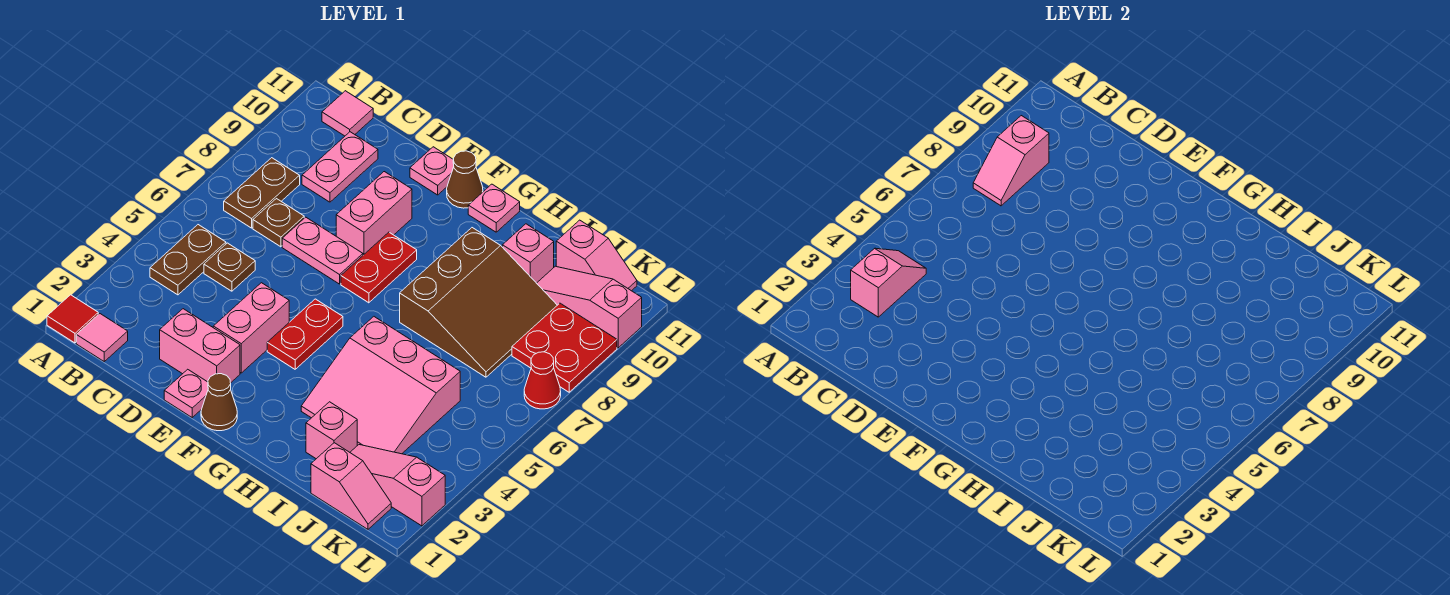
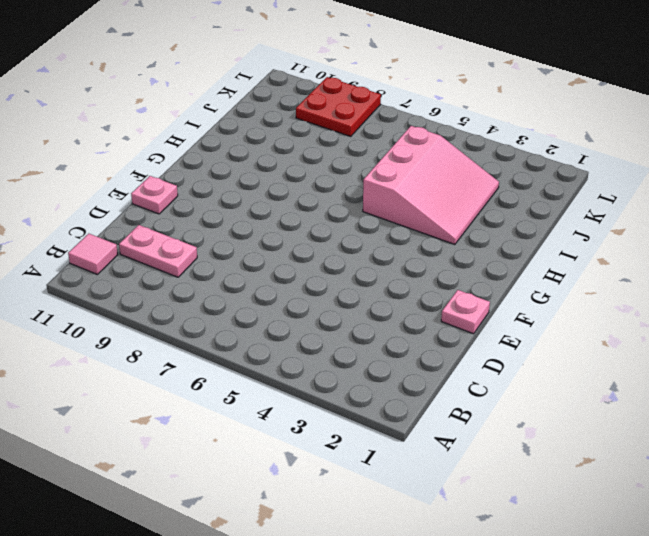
none -> red 1x1 tile [47,295,98,343]
none -> pink 1x1 tile [76,314,128,361]
none -> brown 1x2 plate [150,225,226,295]
none -> brown 1x2 plate [224,158,300,228]

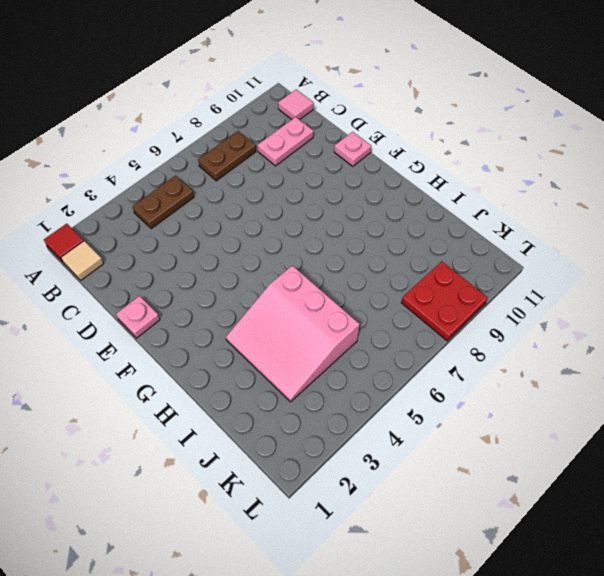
tan 1x1 tile [61,241,104,280] -> pink 1x1 tile [76,314,128,361]
none -> brown 1x1 plate [204,243,255,291]
none -> brown 1x1 plate [253,199,304,247]
none -> pink 1x2 brick [160,309,240,383]
none -> pink 1x2 plate [282,217,363,284]

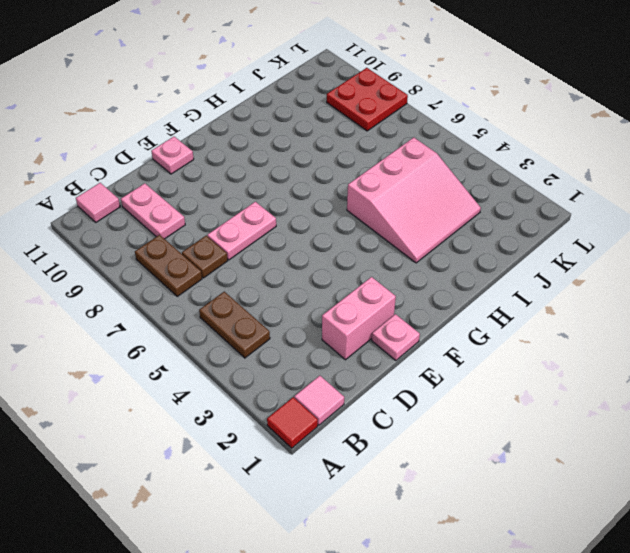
none -> brown 1x1 plate [204,243,255,291]
none -> pink 1x2 brick [213,283,289,373]
none -> pink 1x2 brick [336,172,412,255]
none -> brown 1x1 cone [201,374,237,431]

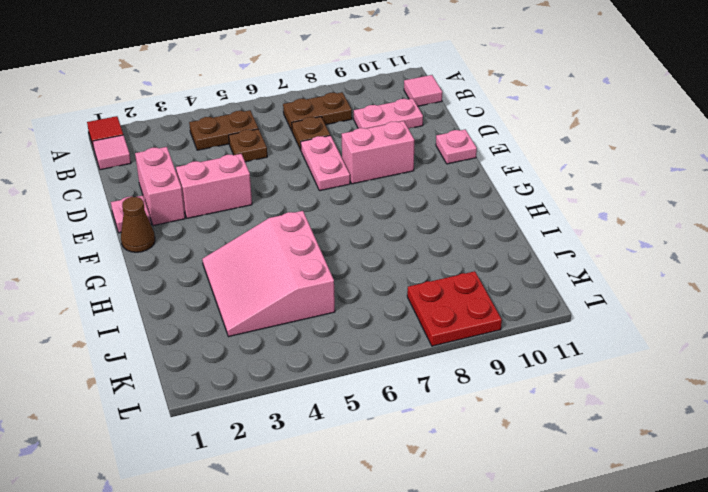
none -> red 1x2 plate [267,299,343,369]
none -> red 1x2 plate [341,232,417,303]
none -> brown 1x1 cone [447,151,483,208]
none -> pink 1x1 plate [468,184,520,232]

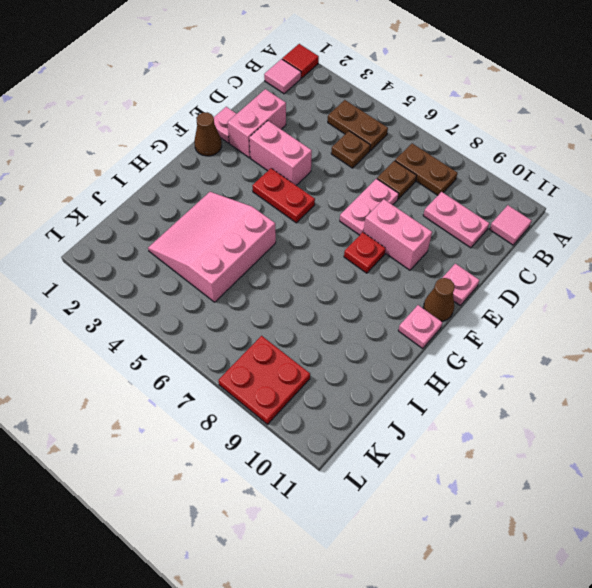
red 1x1 plate [344,232,386,273] -> red 1x2 plate [341,232,417,303]
none -> brown 3x3 slope [400,228,557,377]
none -> pink 1x1 brick [306,402,357,459]
none -> pink 1x1 brick [502,224,554,283]
none -> pink 1x2 slope [311,443,391,529]

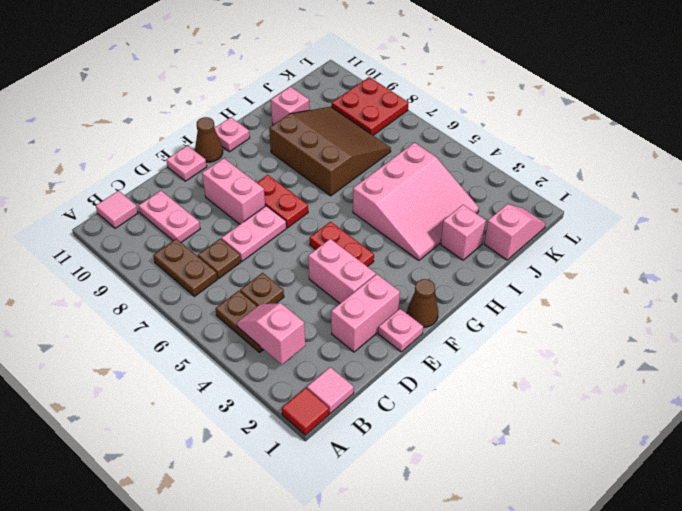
none -> pink 1x3 slope [350,445,445,526]
none -> pink 1x3 slope [537,266,642,348]
none -> pink 1x2 slope [556,220,637,291]
none -> red 1x1 cone [524,352,561,409]

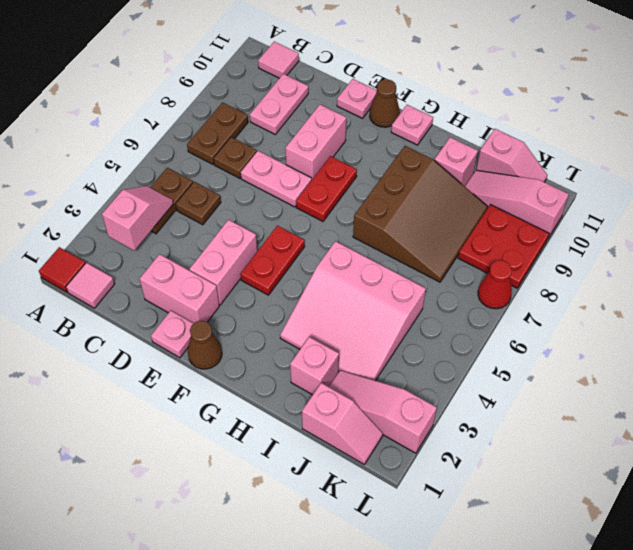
none -> pink 1x2 slope [973,116,1049,206]

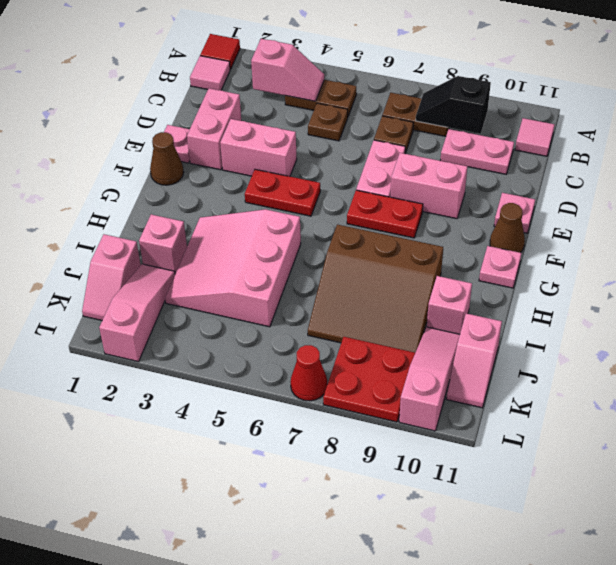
black 1x2 slope [416,76,491,134] -> pink 1x2 slope [973,116,1049,206]

